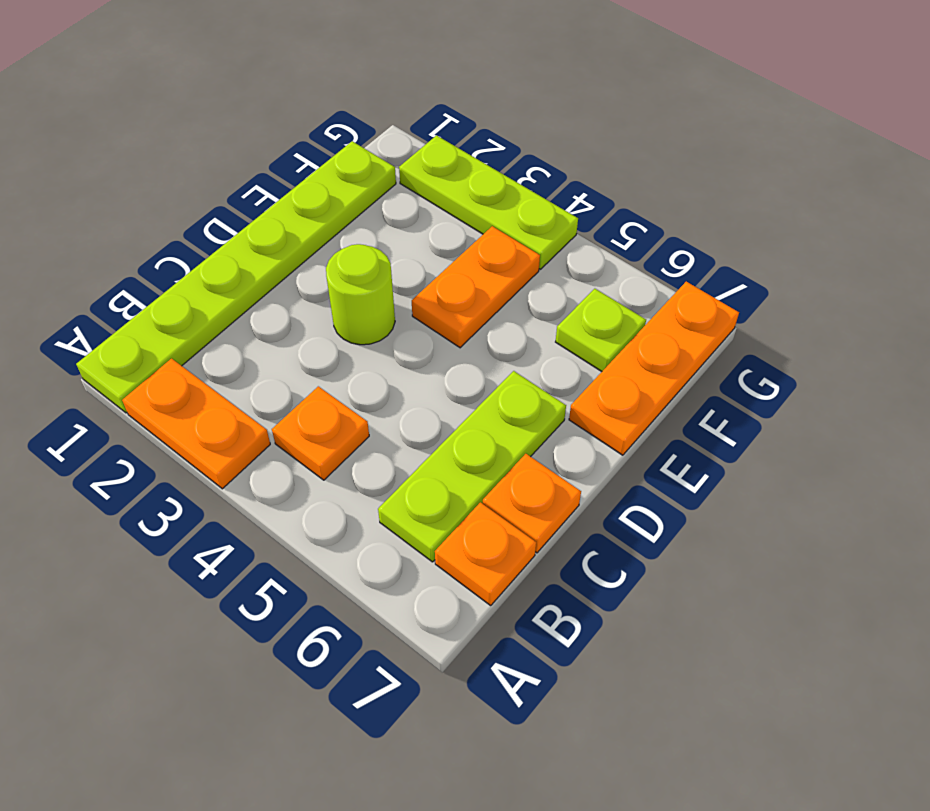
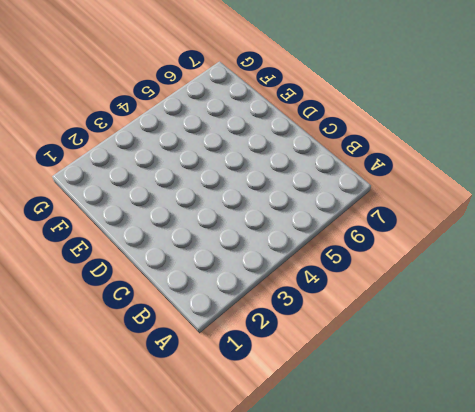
none -> lime 1x6 plate [76,141,396,413]
none -> orange 1x2 plate [122,359,270,489]

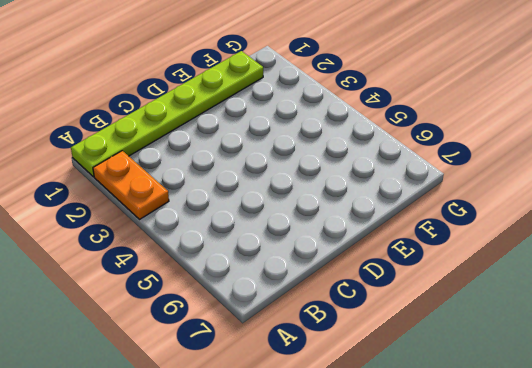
none -> orange 1x1 plate [272,386,369,480]
none -> lime 1x3 plate [378,371,566,562]

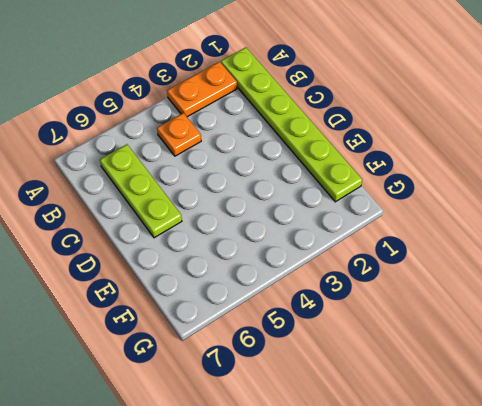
none -> orange 1x1 plate [435,502,536,605]
none -> orange 1x1 plate [483,454,581,553]

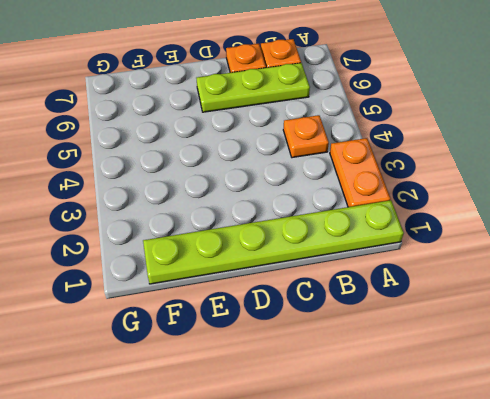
none -> lime 1x1 round brick [326,244,395,345]
none -> orange 1x2 plate [412,226,540,348]

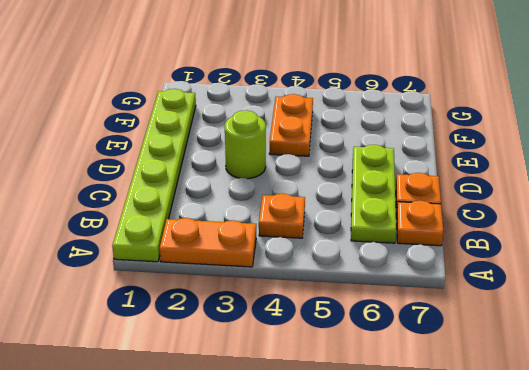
none -> orange 1x3 plate [569,282,739,455]
none -> lime 1x1 plate [556,289,646,372]

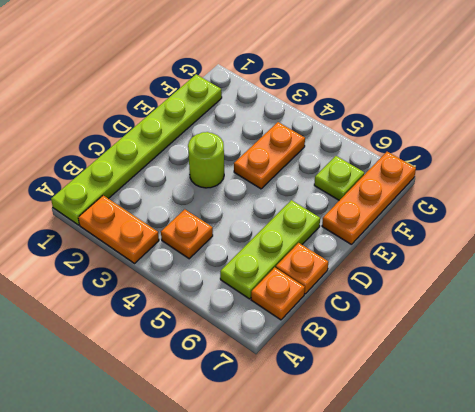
none -> lime 1x3 plate [399,136,578,269]

